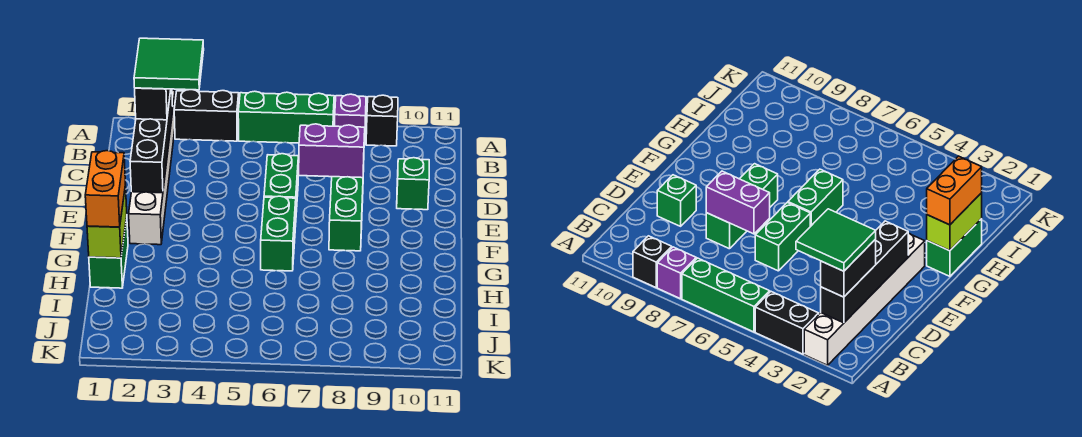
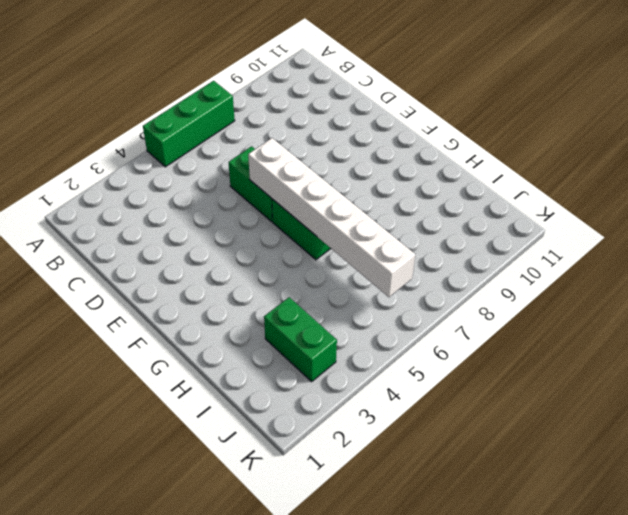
white 1x6 brick [248,138,415,297] -> white 1x6 brick moved to [129,91,175,245]
green 1x2 brick [264,297,337,381] -> green 1x2 brick moved to [89,217,128,288]
none -> black 1x2 brick [174,90,239,141]
none -> purple 1x1 brick [335,94,366,145]
none -> black 1x1 brick [366,95,398,146]

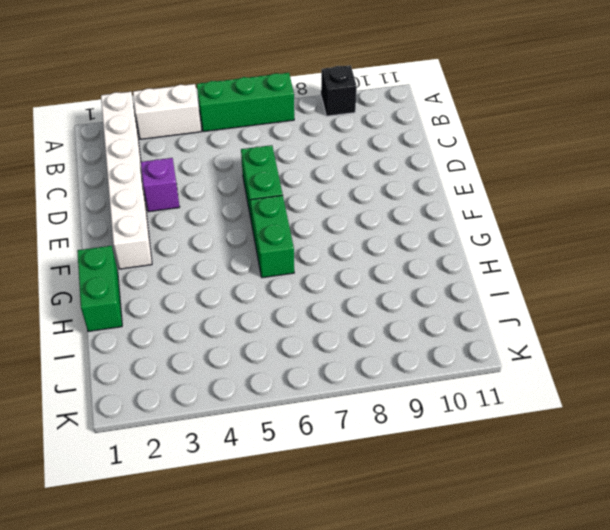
white 1x2 brick [133,84,201,139] -> black 1x2 brick [174,90,239,141]
purple 1x1 brick [141,158,179,212] -> purple 1x1 brick moved to [335,94,366,145]
none -> green 1x3 brick [329,169,364,251]
none -> green 1x1 brick [397,158,429,210]
none -> black 1x4 brick [130,89,173,193]

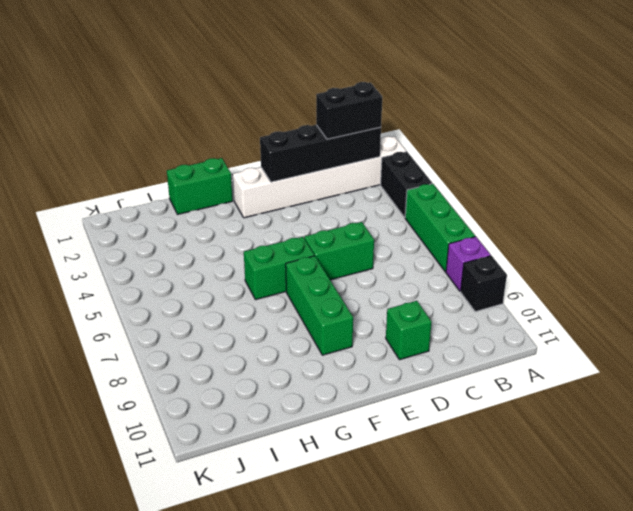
green 1x3 brick [286,256,353,355] -> green 1x3 brick turned to [329,169,364,251]
none -> purple 1x2 brick [299,124,365,178]
none -> lime 1x2 brick [87,185,127,258]
none -> orange 1x2 brick [85,151,126,227]

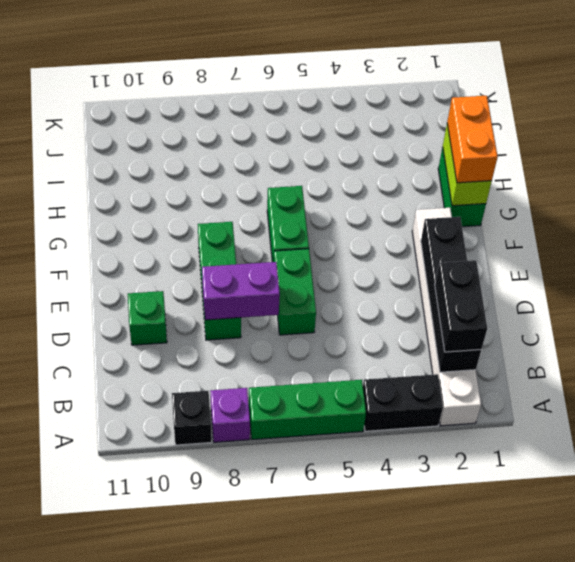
none -> green 2x2 tile [134,38,204,90]

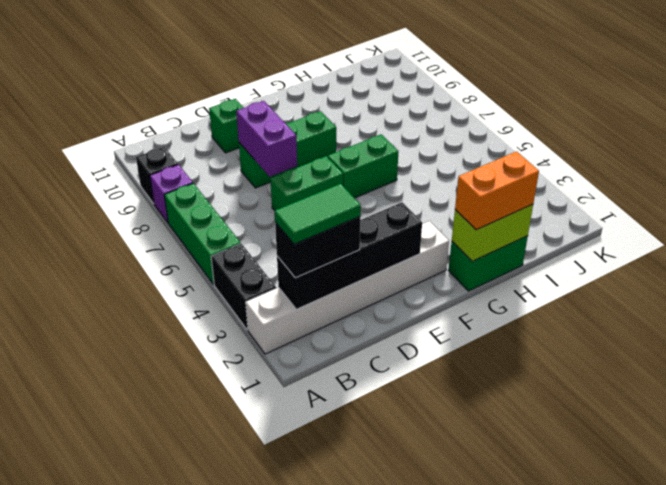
green 1x2 tile [275,184,361,244] -> green 2x2 tile [134,38,204,90]

